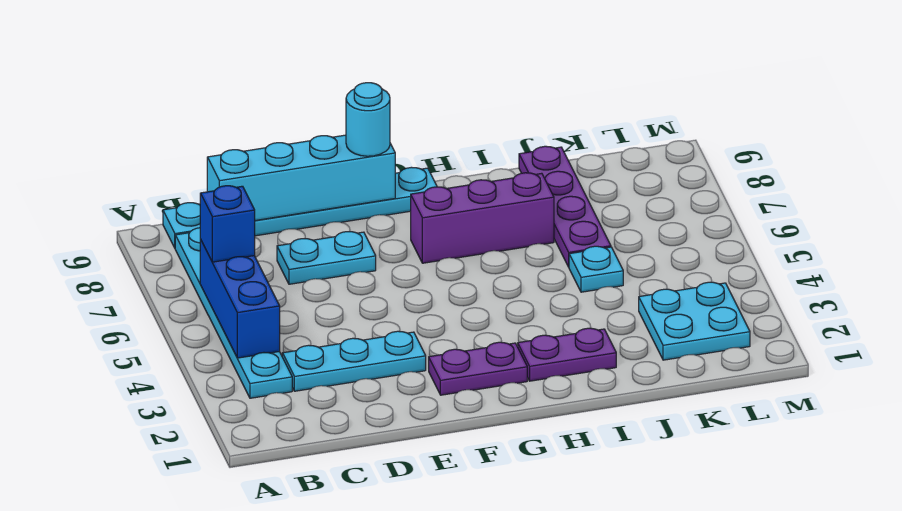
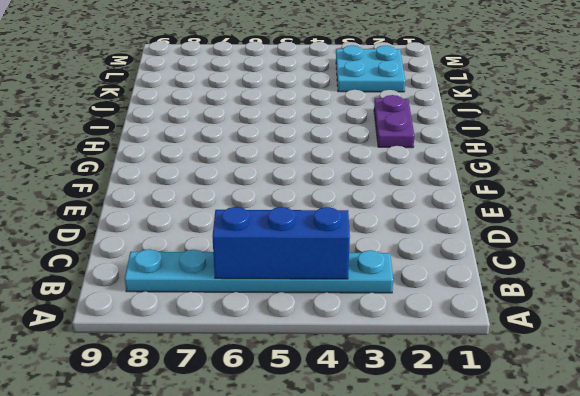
none -> cyan 1x6 plate [163,167,437,248]
none -> cyan 1x3 plate [282,331,426,391]
none -> cyan 1x2 plate [277,232,376,284]

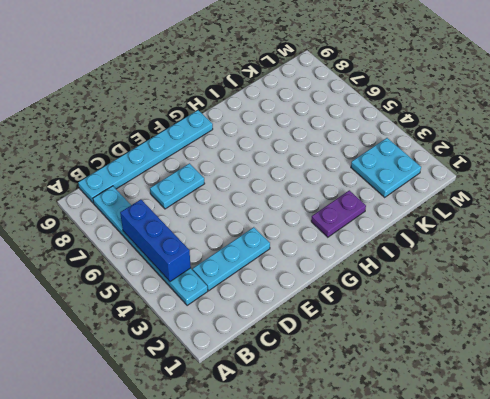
none -> purple 1x2 plate [429,342,527,395]
none -> purple 1x3 brick [411,173,554,263]
none -> cyan 1x1 plate [569,246,623,292]

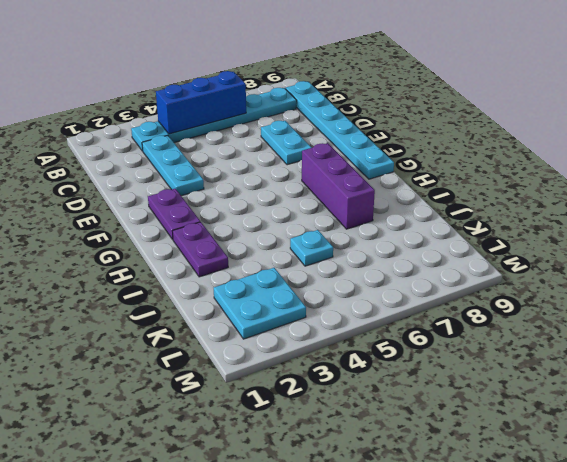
none -> purple 1x4 plate [519,146,611,267]
none -> cyan 1x4 brick [207,135,395,220]
none -> blue 1x1 brick [200,186,255,262]

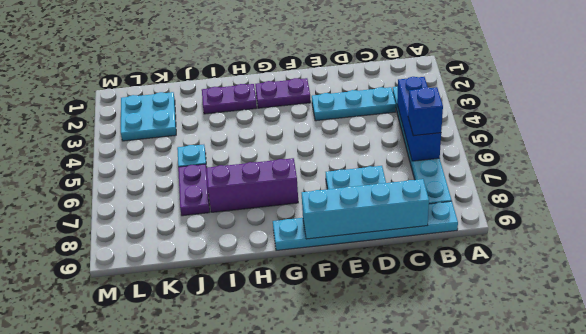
purple 1x2 plate [178,164,210,216] -> purple 1x4 plate [519,146,611,267]
none -> cyan 1x1 round brick [346,83,390,156]

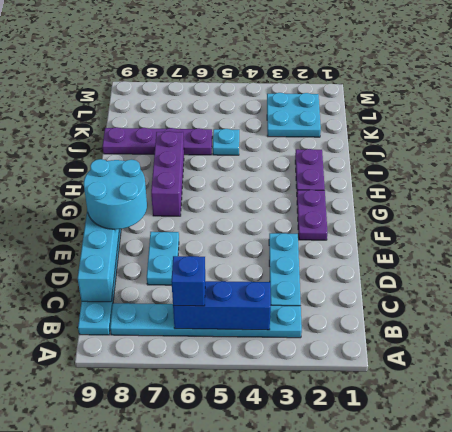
cyan 2x2 round brick [84,159,147,229] -> cyan 1x1 round brick [346,83,390,156]

